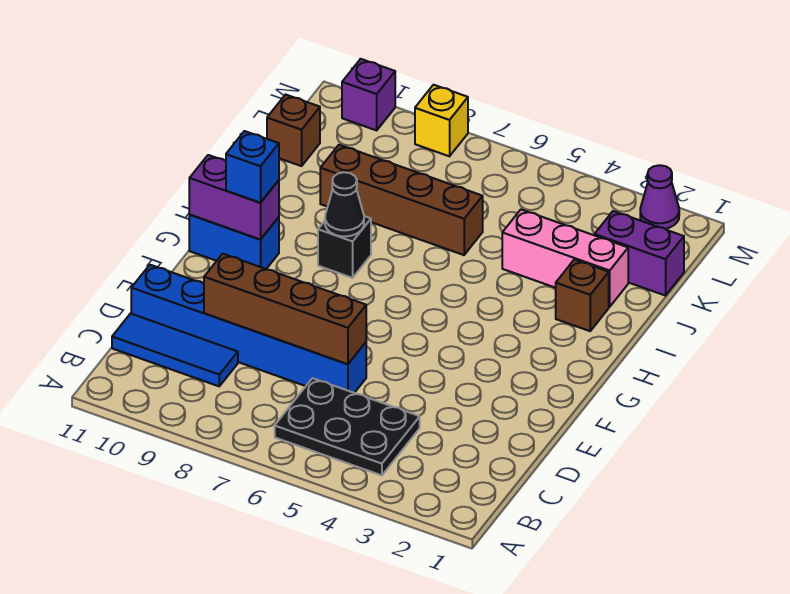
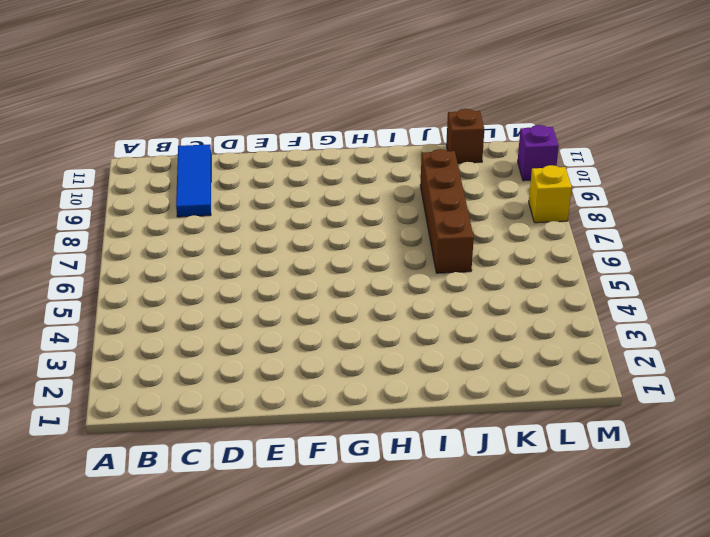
none -> black 2x3 plate [275,378,420,475]
none -> blue 1x6 brick [131,265,366,393]
none -> blue 1x2 brick [189,215,279,269]

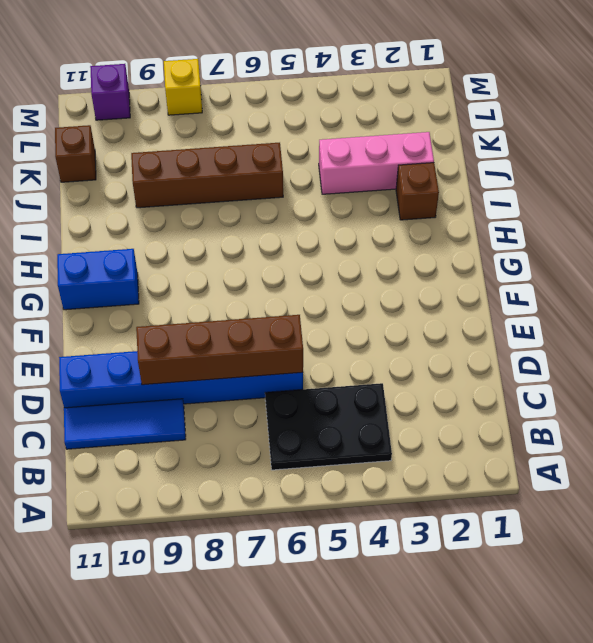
none -> black 1x1 brick [318,216,371,278]
none -> purple 1x2 brick [594,211,684,296]
none -> purple 1x1 cone [640,165,679,229]

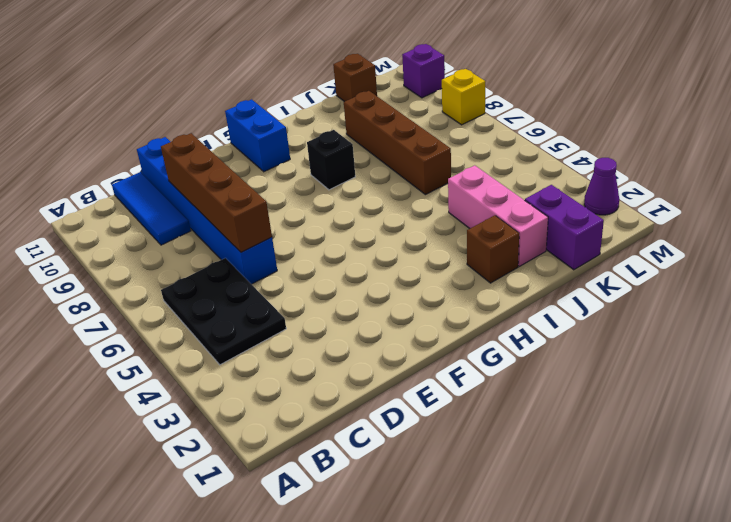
none -> purple 1x2 brick [189,155,279,240]
none -> black 1x1 cone [325,172,364,236]
none -> blue 1x1 brick [226,131,279,203]

